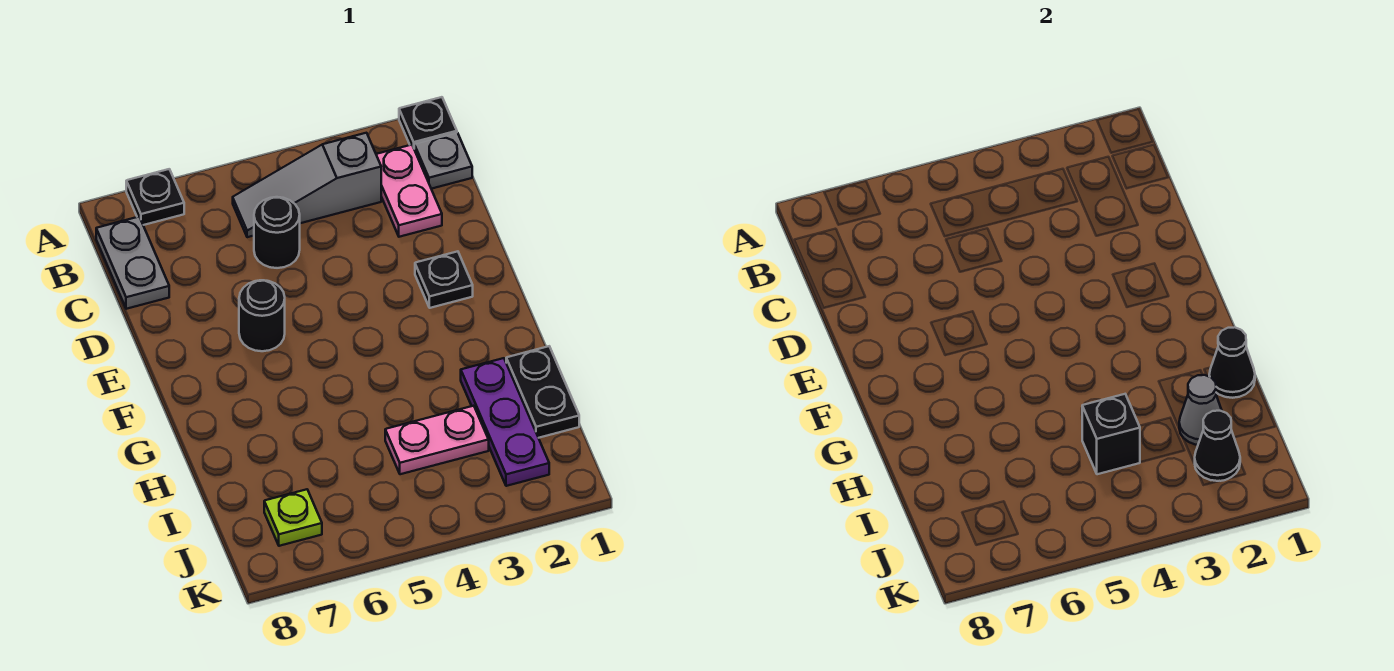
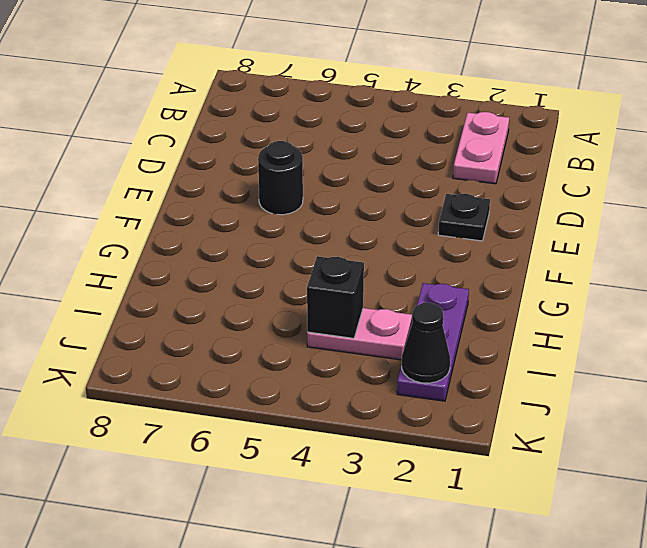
none -> black 1x1 plate [399,97,457,147]
none -> black 1x1 plate [126,169,184,225]
none -> grey 1x1 plate [414,133,472,189]

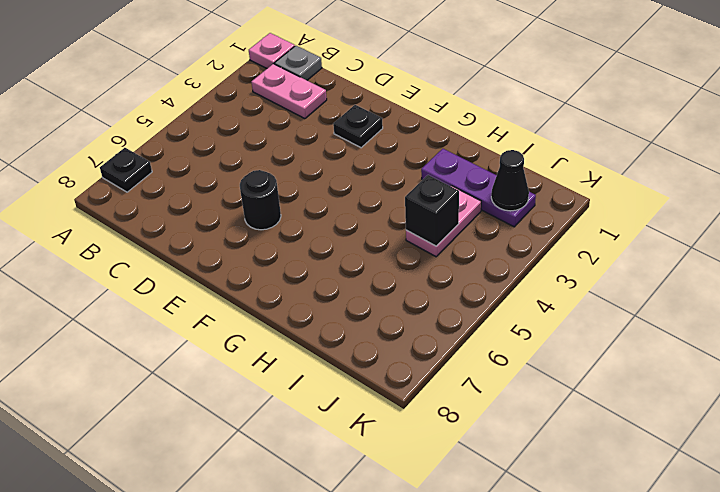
pink 1x1 plate [249,33,295,68] -> black 1x1 plate [399,97,457,147]
none -> grey 1x3 slope [233,133,381,237]
none -> grey 1x2 plate [96,217,169,309]
none -> black 1x1 round brick [254,197,300,268]

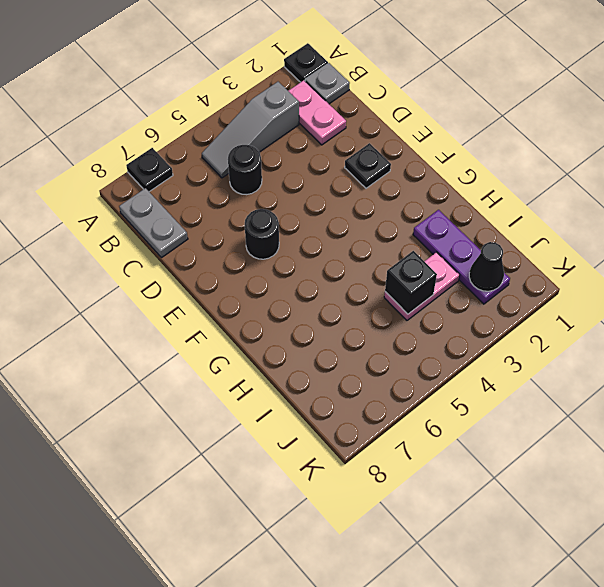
none -> black 1x2 plate [506,346,579,438]
none -> lime 1x1 plate [264,489,322,546]
none -> black 1x1 cone [1209,327,1255,398]

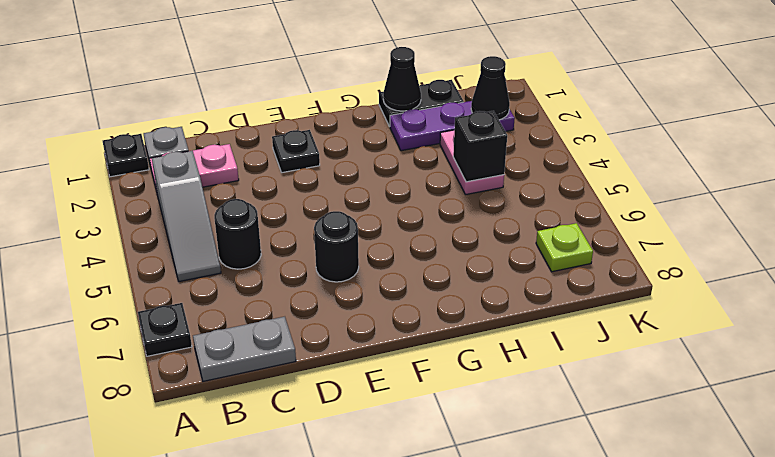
none -> grey 1x1 cone [1179,375,1222,445]

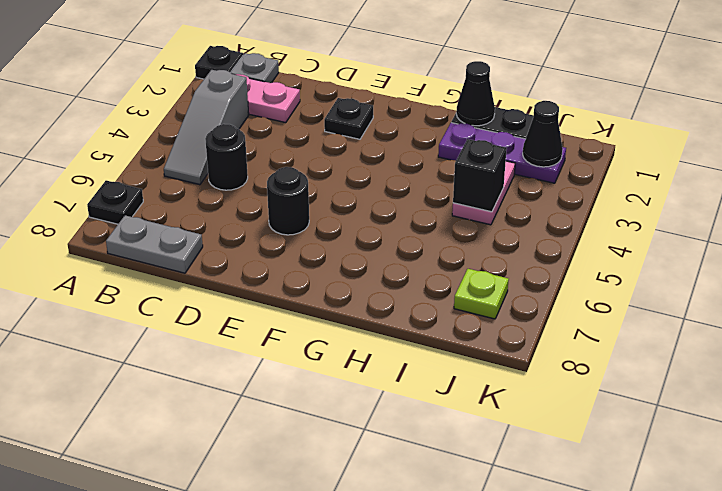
none -> grey 1x1 cone [1179,375,1222,445]

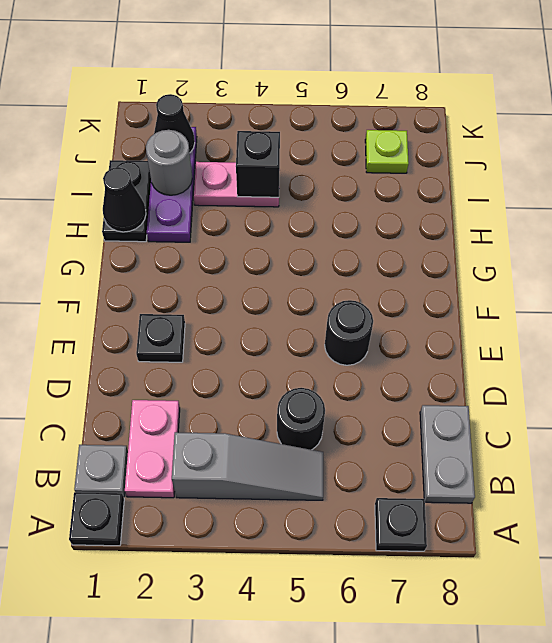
grey 1x1 round brick [146,130,192,195] -> grey 1x1 cone [1179,375,1222,445]

